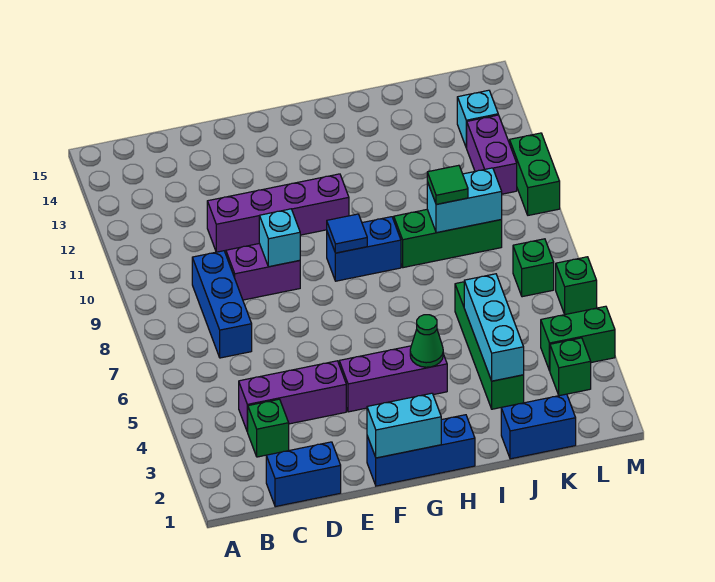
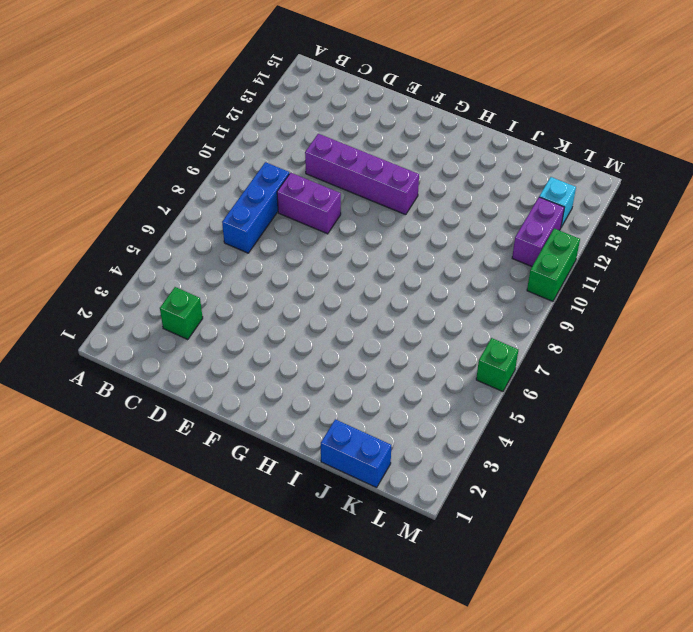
none -> blue 1x2 brick [266,442,341,507]
none -> purple 1x3 brick [239,361,346,432]
none -> blue 1x3 brick [367,415,475,486]

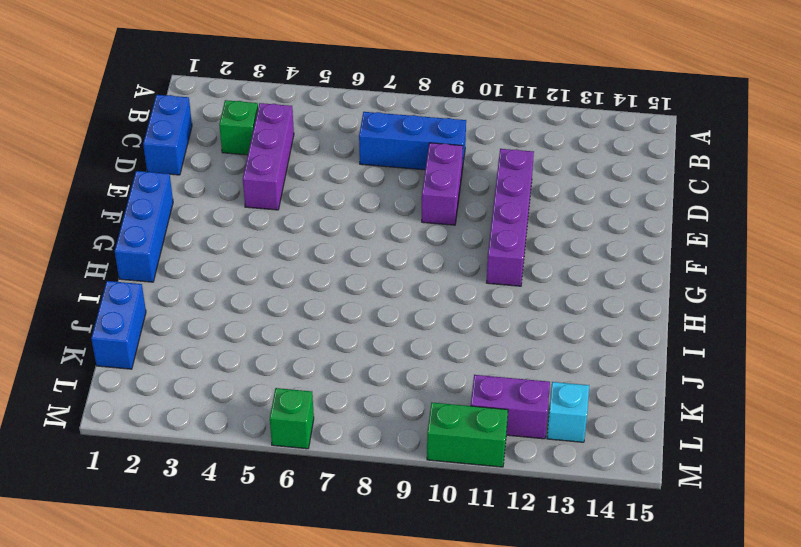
none -> purple 1x3 brick [339,346,447,412]
none -> blue 1x2 brick [327,217,401,281]
none -> green 1x3 brick [394,210,502,268]

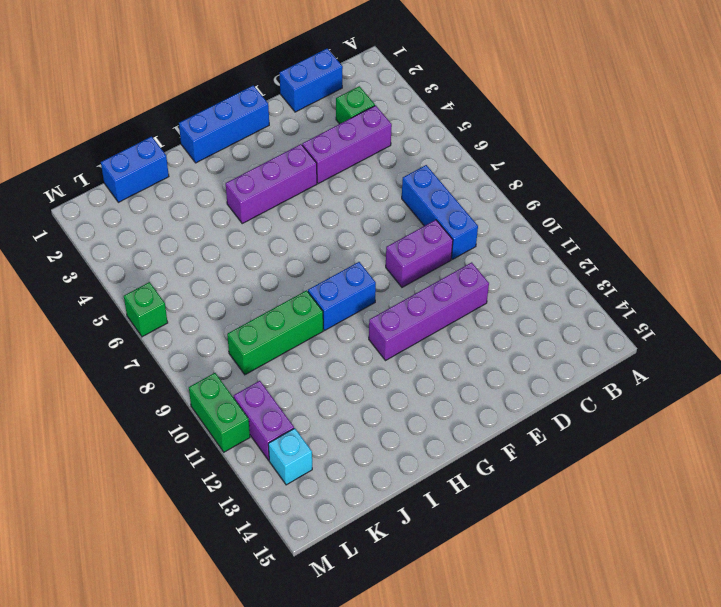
none -> green 1x4 brick [455,282,524,409]
none -> green 1x1 brick [550,338,591,396]
none -> green 1x2 brick [541,306,615,371]

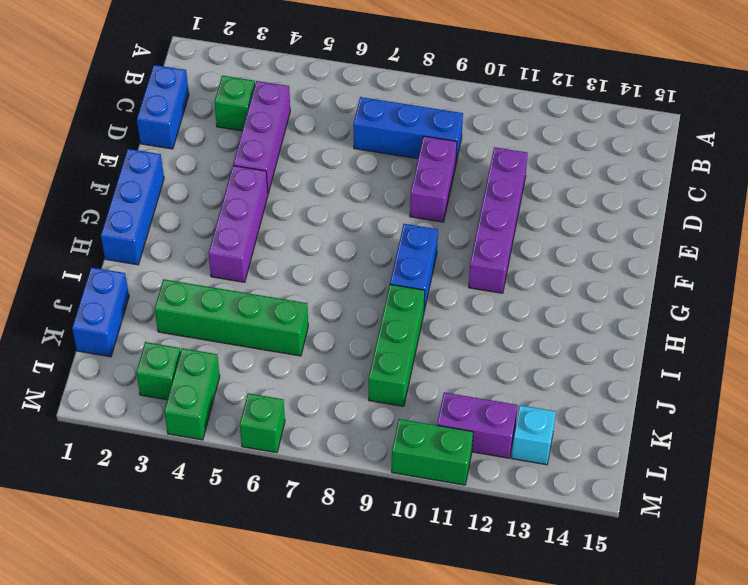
none -> green 1x1 brick [513,239,554,297]
none -> cyan 1x1 brick [259,209,300,267]
none -> cyan 1x2 brick [367,393,441,458]

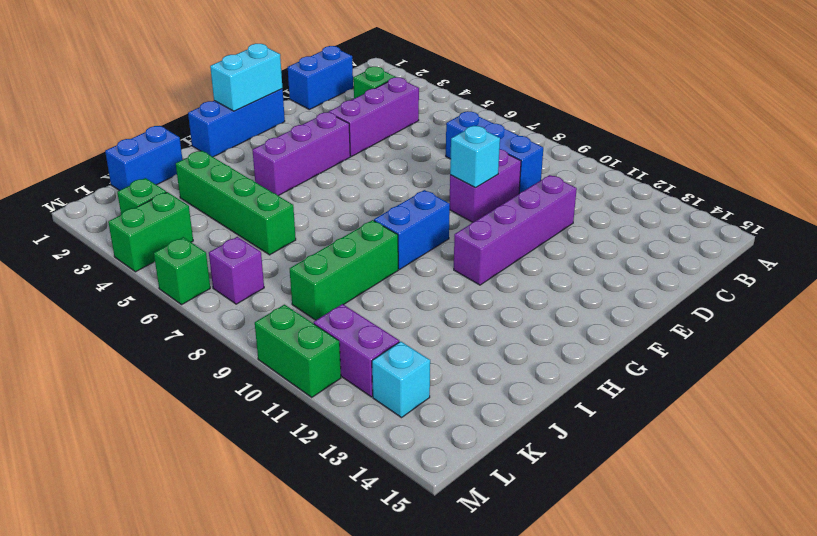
purple 1x1 brick [209,237,264,304] -> green 1x1 brick [513,239,554,297]
none -> blue 1x1 tile [327,214,367,253]
none -> green 1x1 cone [410,315,443,367]
none -> cyan 1x3 brick [464,274,524,381]

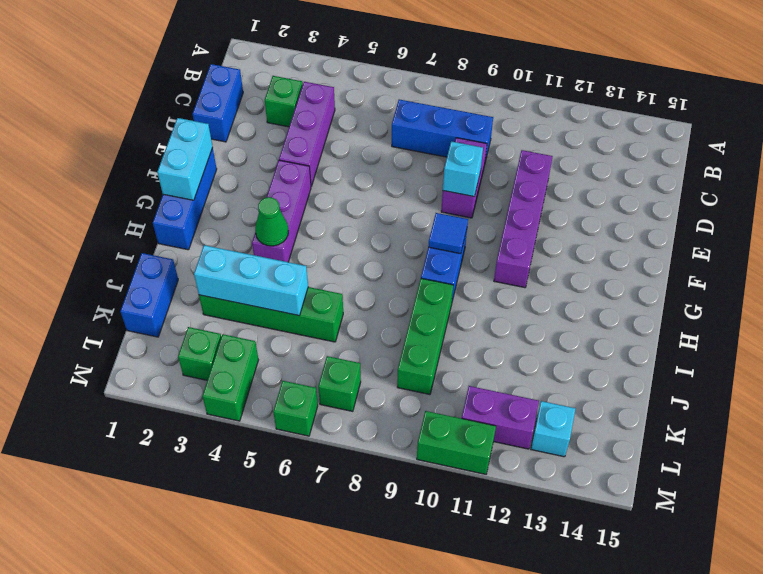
none -> cyan 1x2 brick [427,168,502,233]
none -> green 1x1 tile [427,165,468,204]

